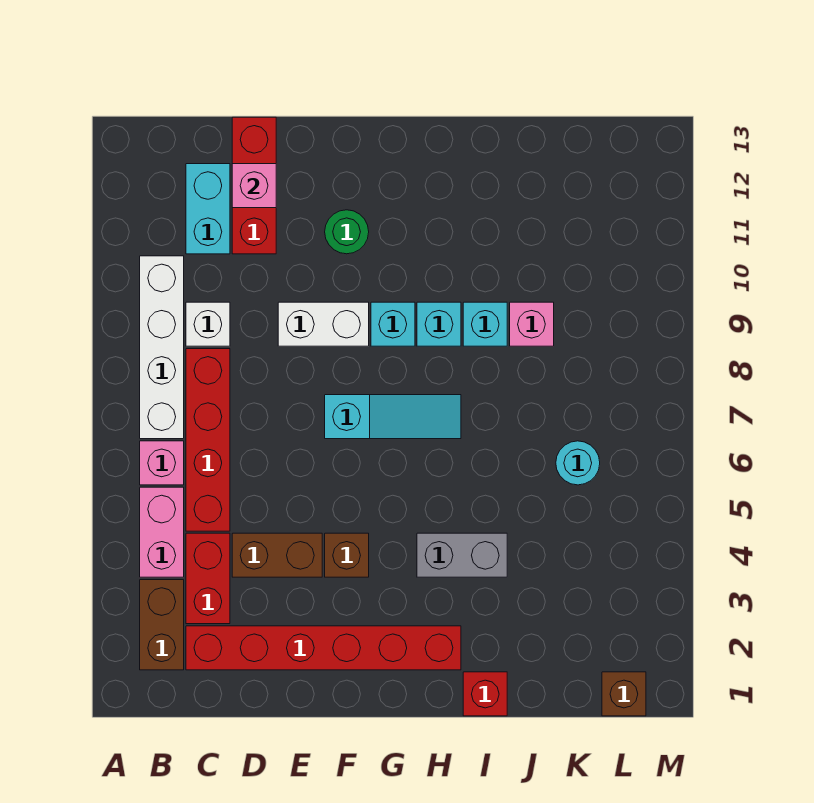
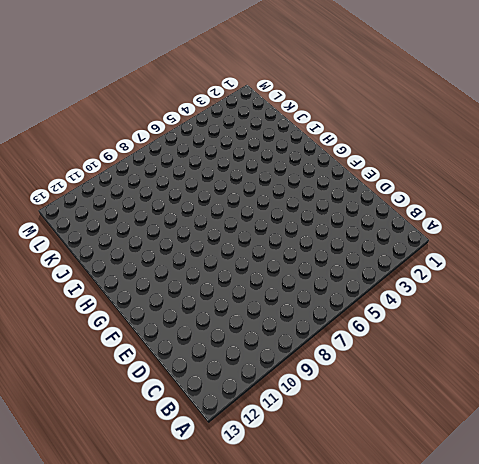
none -> brown 1x2 brick [140,580,184,670]
none -> pink 1x2 brick [140,487,184,577]
none -> pink 1x1 brick [140,441,184,485]

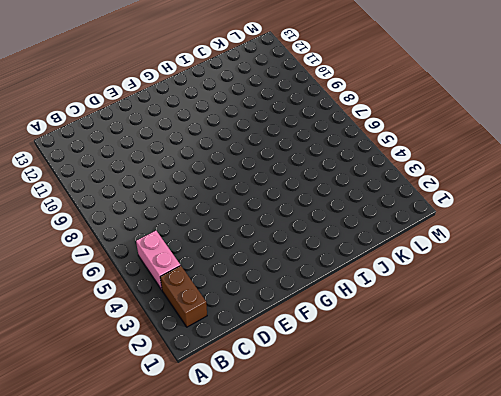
none -> pink 1x1 brick [140,441,184,485]
none -> white 1x4 brick [140,256,184,439]
none -> red 1x6 brick [186,626,461,670]

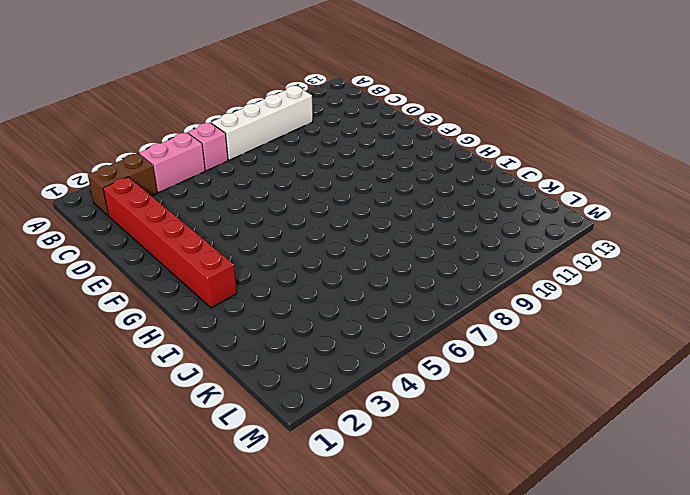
none -> red 1x2 brick [186,533,230,624]
none -> red 1x4 brick [186,349,230,531]
none -> white 1x1 brick [186,302,230,346]

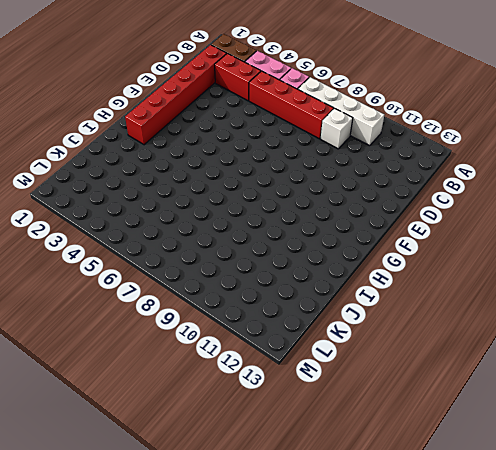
none -> cyan 1x2 brick [186,164,230,254]
none -> brown 1x2 brick [232,533,322,577]
none -> red 1x3 brick [232,117,276,254]

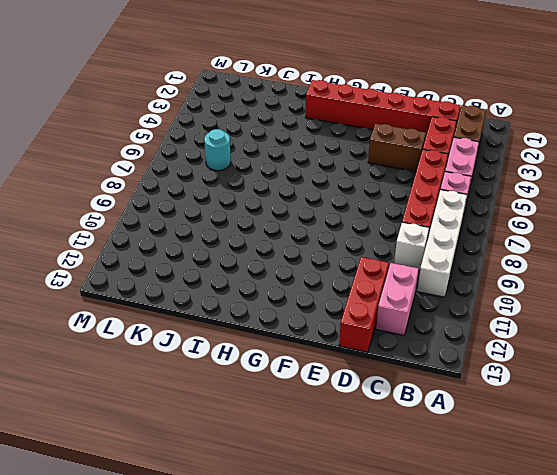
pink 1x2 brick [376,263,419,335] -> cyan 1x2 brick [186,164,230,254]
none -> white 1x2 brick [278,302,369,346]
none -> brown 1x1 brick [325,533,369,577]
none -> cyan 1x3 slope [325,395,461,439]

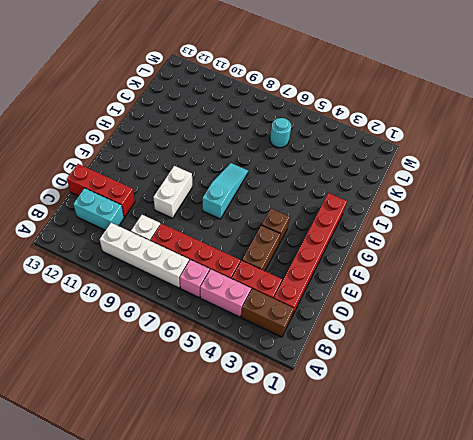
none -> green 1x1 round brick [325,210,369,254]
none -> cyan 1x1 brick [371,302,415,346]
none -> grey 1x2 brick [417,533,507,577]

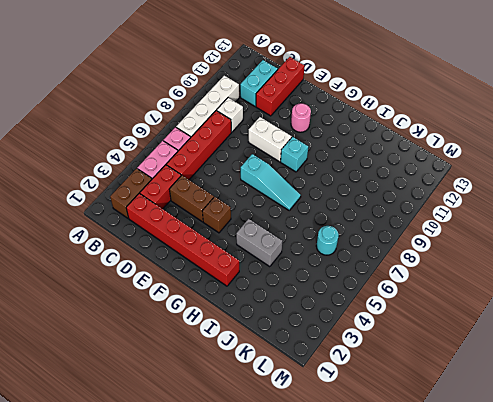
pink 1x1 round brick [291,103,311,132] -> green 1x1 round brick [325,210,369,254]
none -> cyan 1x1 brick [417,302,461,346]
none -> red 1x1 brick [463,672,507,716]
none -> cyan 1x1 brick [463,302,507,346]

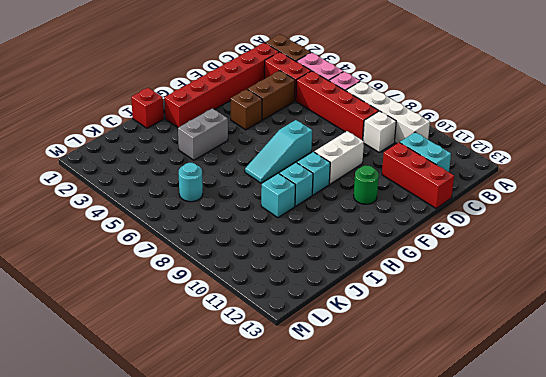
none -> pink 1x1 brick [510,302,554,346]
none -> brown 1x1 brick [602,672,646,716]
none -> pink 1x1 brick [232,164,276,208]

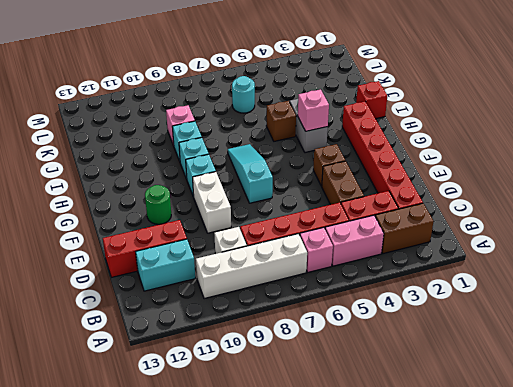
pink 1x1 brick [298,89,329,131] -> pink 1x1 brick moved to [232,164,276,208]
brown 1x1 brick [266,101,296,141] -> brown 1x1 brick moved to [602,672,646,716]

